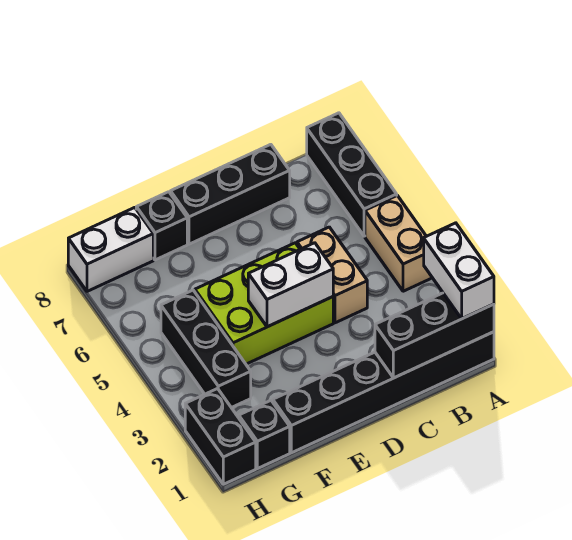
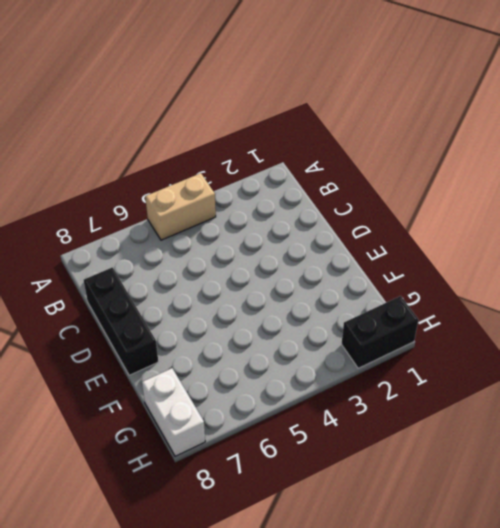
none -> black 1x6 brick [273,332,494,453]
none -> black 1x3 brick [307,113,397,236]
none -> tan 1x2 brick [297,227,367,323]

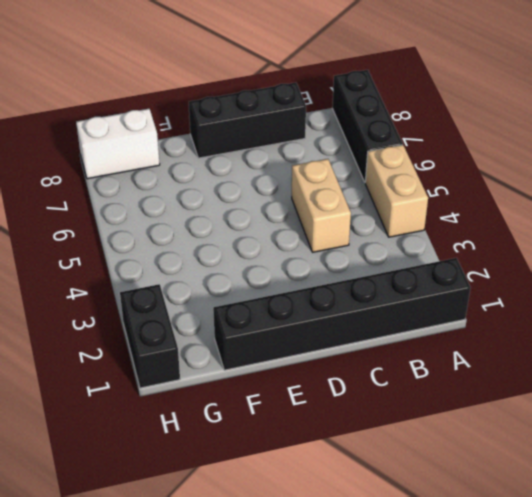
none -> lime 2x3 brick [195,243,333,364]
none -> black 1x1 brick [136,192,187,260]
none -> black 1x1 brick [239,400,290,469]

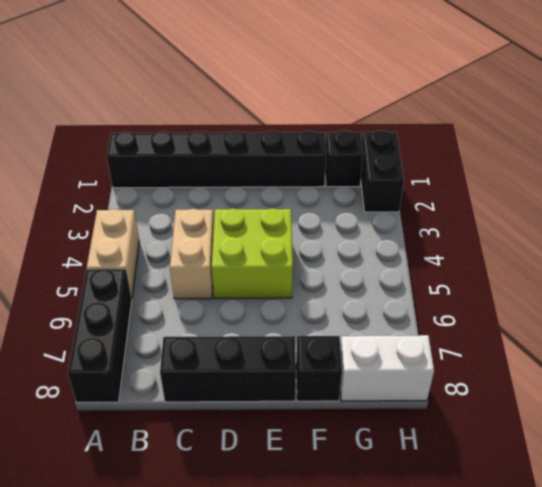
lime 2x2 brick [212,208,293,298] -> lime 2x3 brick [195,243,333,364]
none -> black 1x3 brick [161,290,251,408]
none -> black 1x3 brick [375,293,494,378]
none -> white 1x2 brick [248,243,333,327]

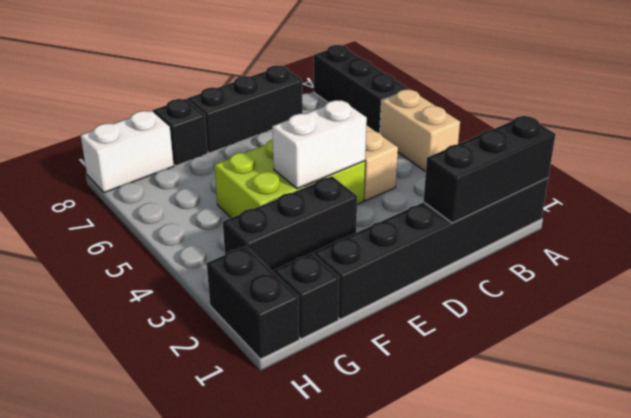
black 1x3 brick [223,176,357,273] -> black 1x3 brick turned to [161,290,251,408]
none -> white 1x2 brick [424,223,494,319]

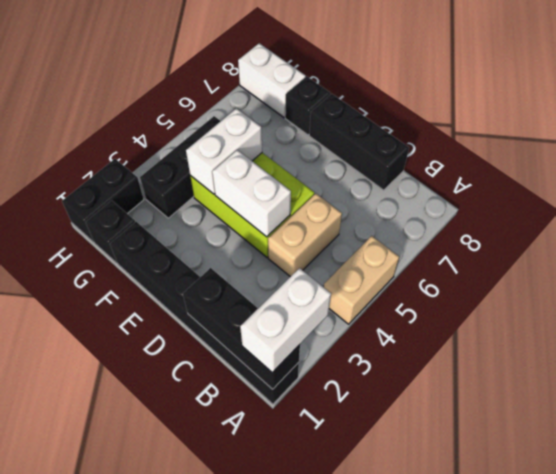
white 1x2 brick [186,108,262,194] -> none
none -> black 1x3 brick [307,113,397,236]

